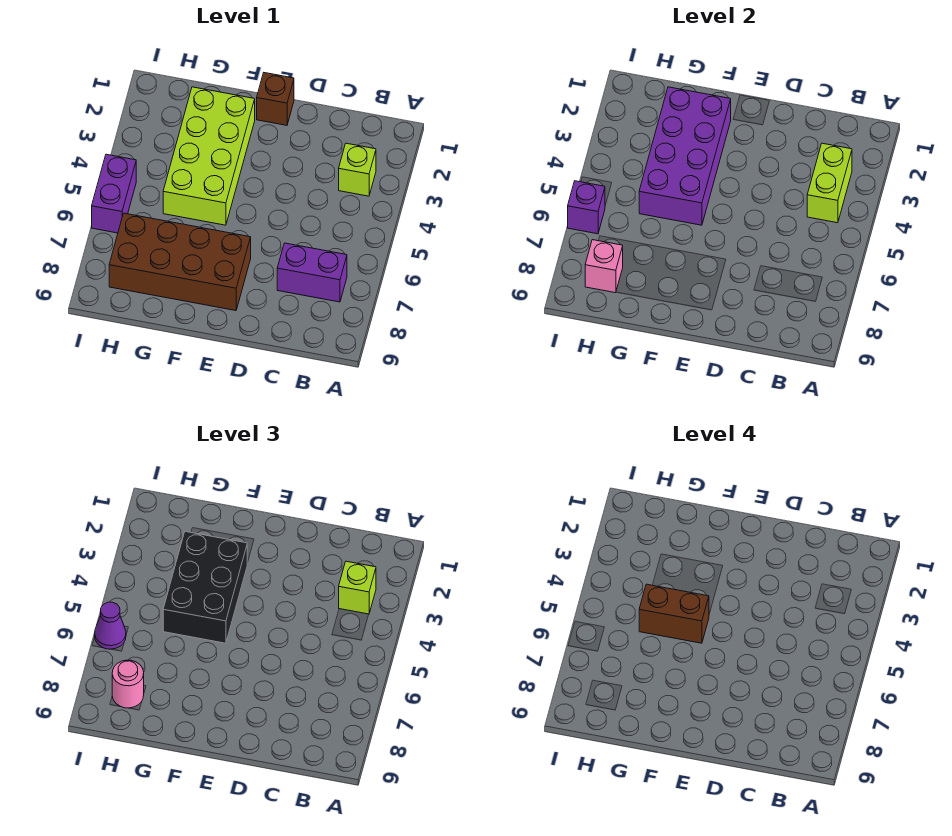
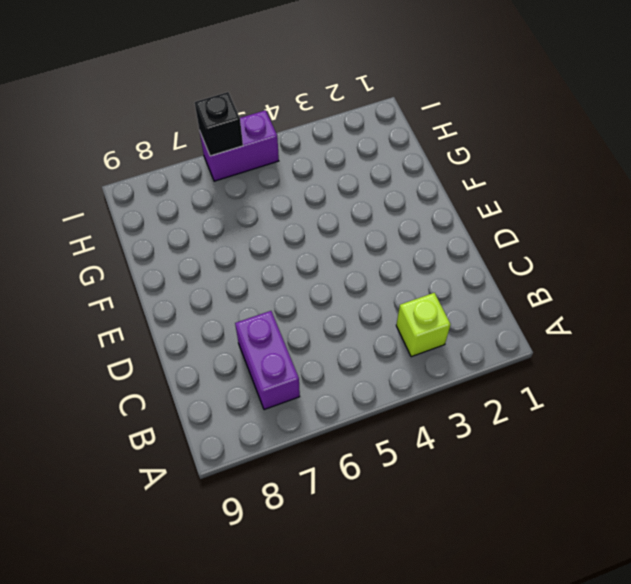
black 1x1 brick [195,92,243,156] -> purple 1x1 brick [568,181,605,234]
none -> brown 1x1 brick [257,73,294,125]
none -> brown 2x4 brick [109,213,251,311]
none -> lime 2x4 brick [163,87,255,225]

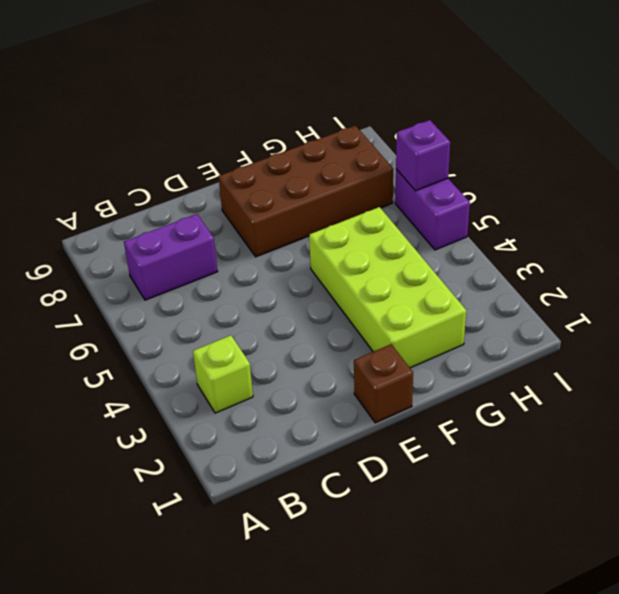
none -> lime 1x2 brick [807,143,852,223]
none -> purple 2x4 brick [639,87,731,225]
none -> pink 1x1 brick [585,240,623,293]

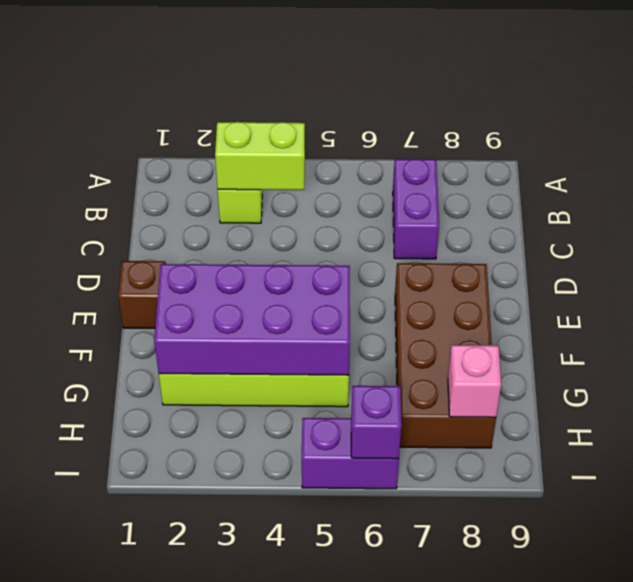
none -> lime 1x1 brick [339,561,376,614]
none -> black 2x3 brick [163,532,247,643]
none -> pink 1x1 round brick [112,660,144,708]

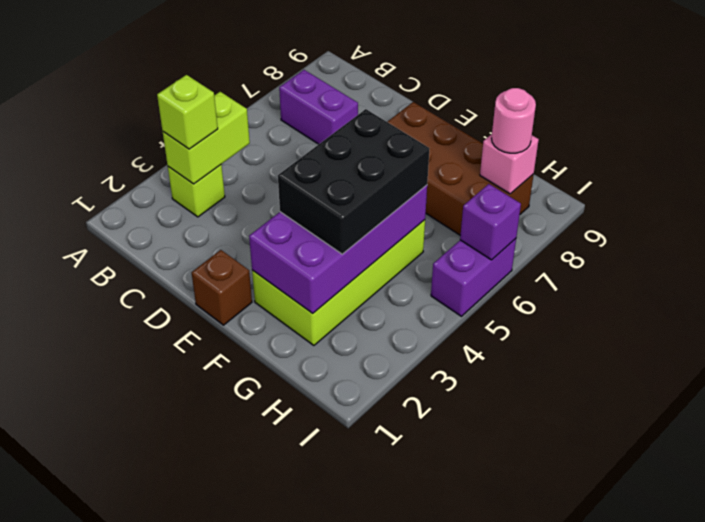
none -> purple 1x1 cone [95,602,126,649]
none -> brown 1x2 brick [639,584,709,643]

